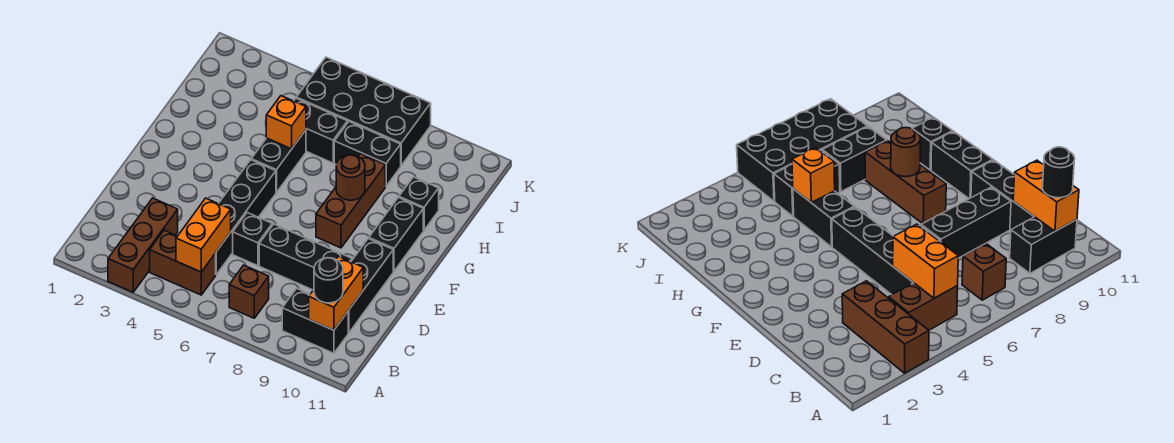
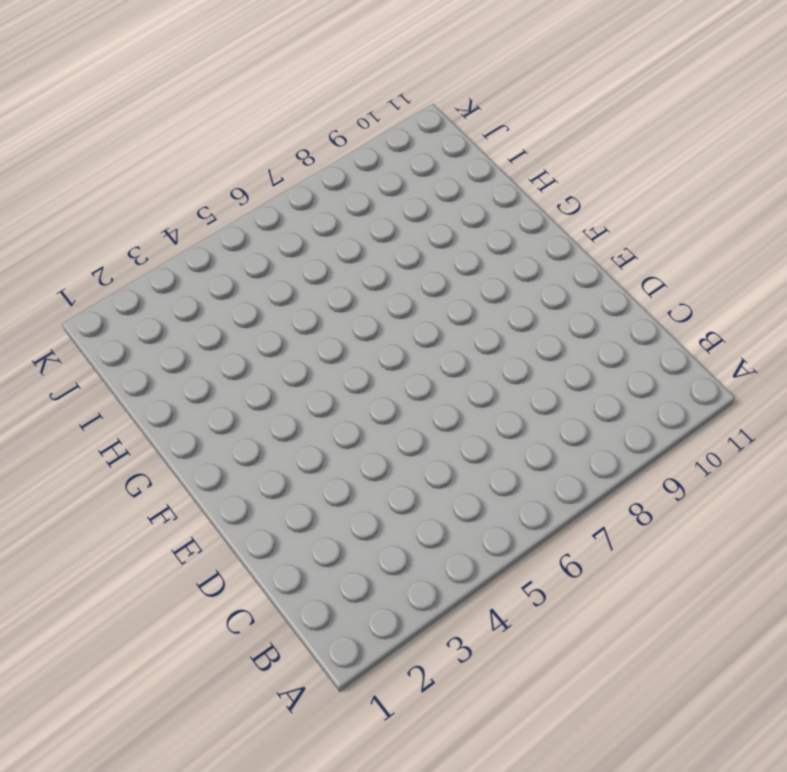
none -> brown 1x3 brick [108,198,178,292]
none -> brown 1x2 brick [150,230,216,295]
none -> brown 1x1 brick [229,265,269,318]

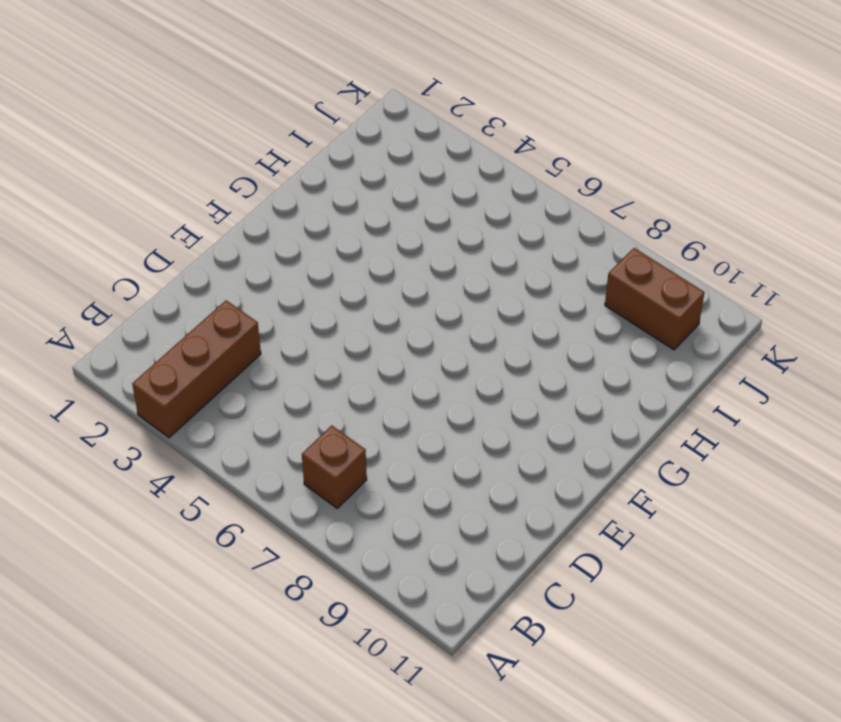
brown 1x2 brick [605,248,705,350] -> brown 1x2 brick moved to [150,230,216,295]
none -> black 1x2 brick [282,288,348,353]
none -> black 1x4 brick [216,160,276,274]
none -> black 1x3 brick [348,239,393,333]

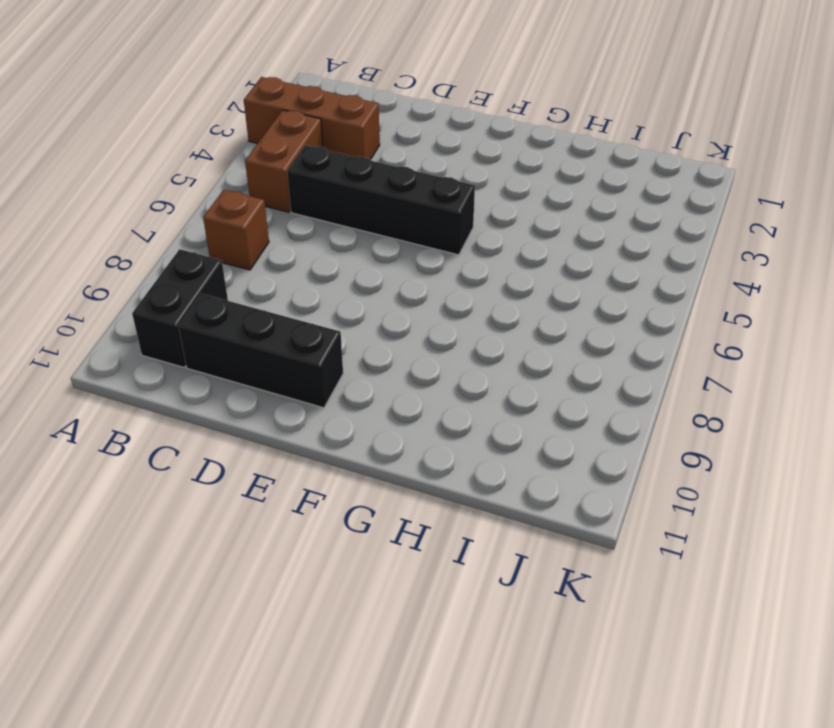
none -> black 1x1 brick [233,213,272,266]
none -> black 1x3 brick [259,224,352,290]
none -> brown 1x3 brick [316,154,385,248]

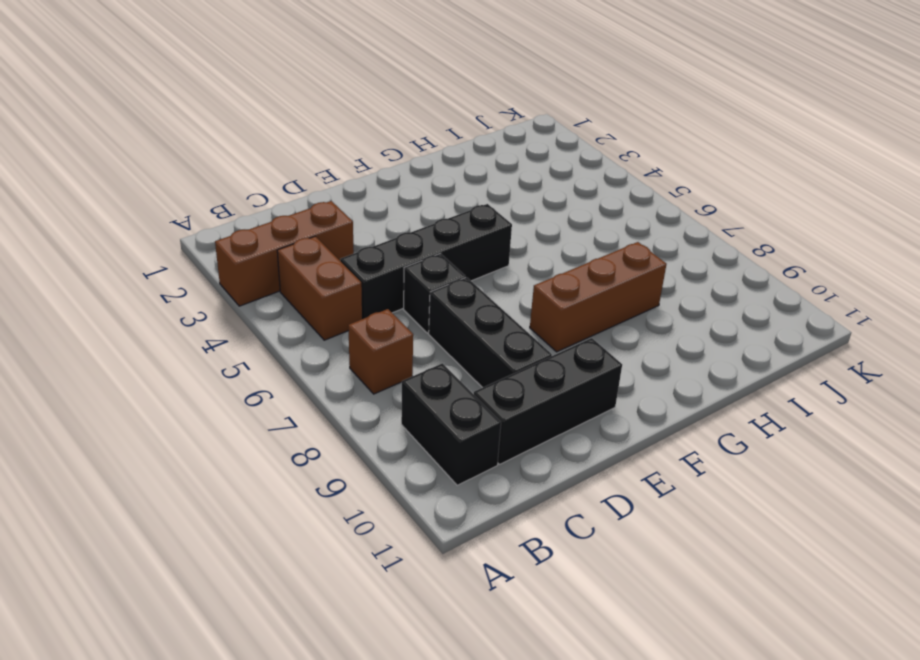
none -> black 1x2 brick [369,197,423,271]
none -> black 1x2 brick [251,130,306,193]
none -> black 1x1 brick [399,177,439,230]

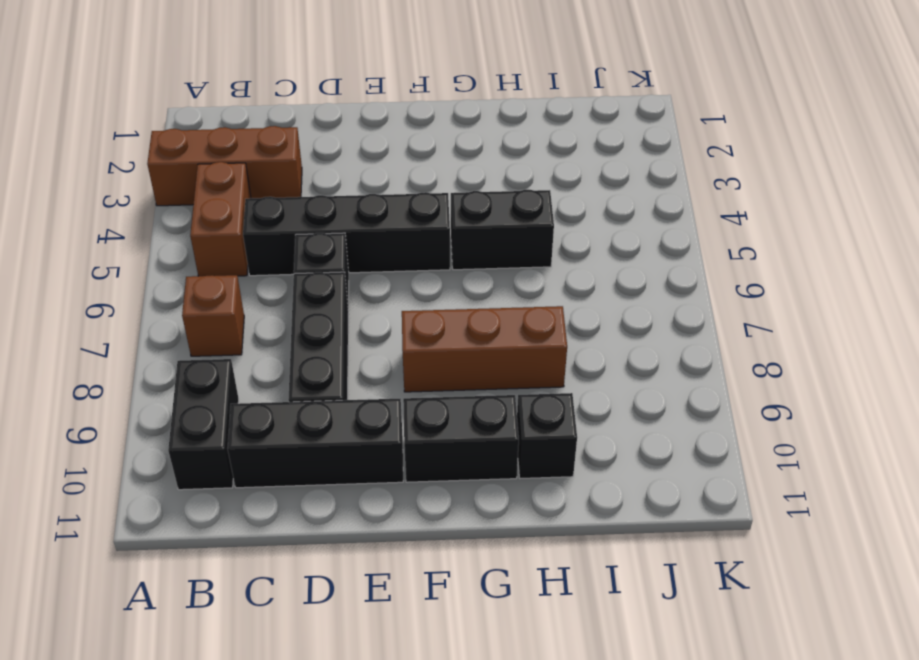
none -> black 1x2 brick [294,98,348,163]
none -> black 1x2 brick [334,122,401,186]
none -> black 2x4 brick [296,57,431,166]

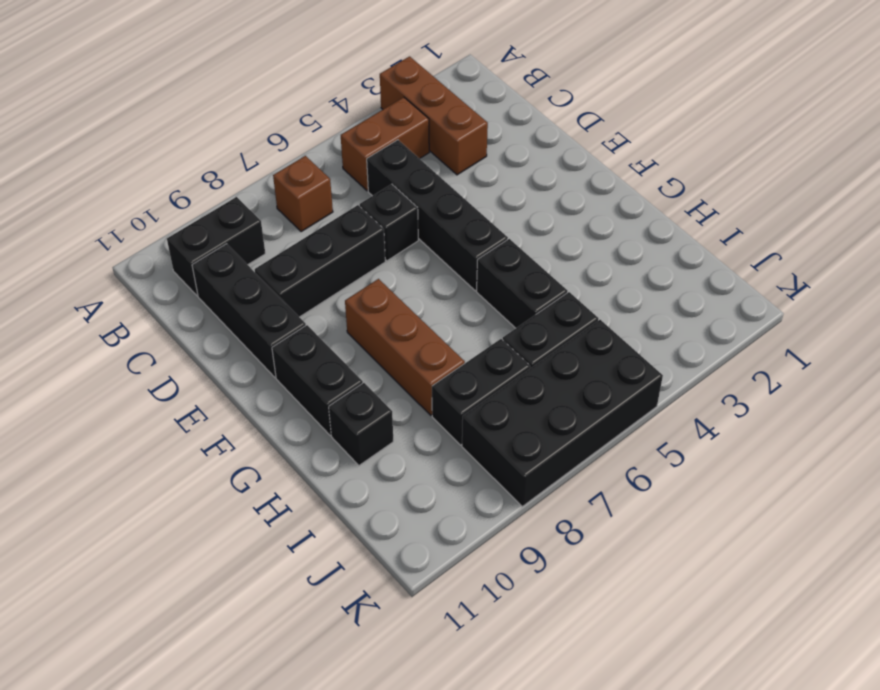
none -> orange 1x2 brick [176,198,231,272]
none -> orange 1x2 brick [309,256,363,330]
none -> brown 1x1 round brick [336,155,365,200]

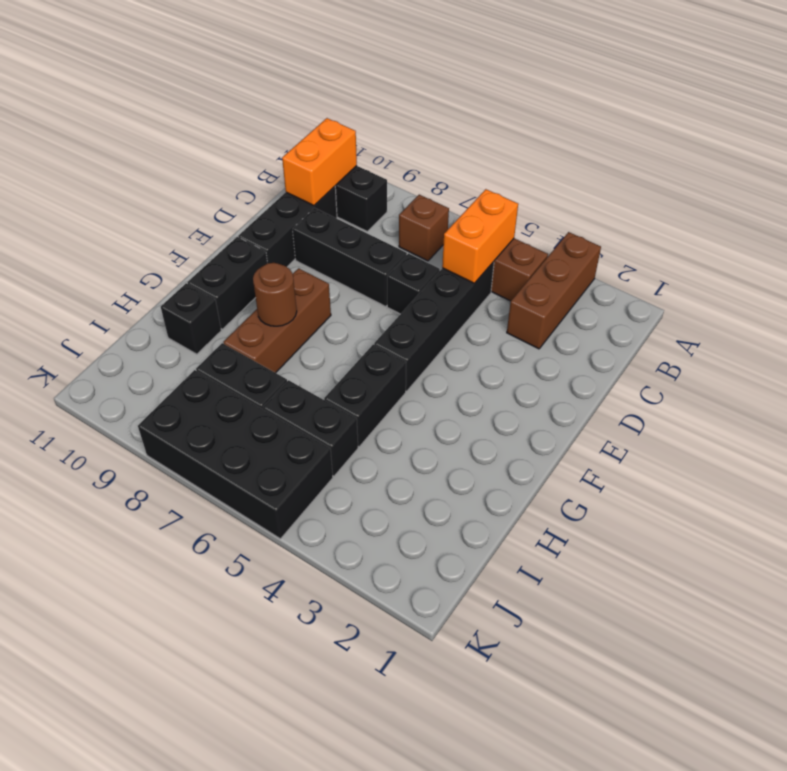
none -> orange 1x1 brick [266,96,306,149]
none -> black 1x1 round brick [314,258,343,303]

